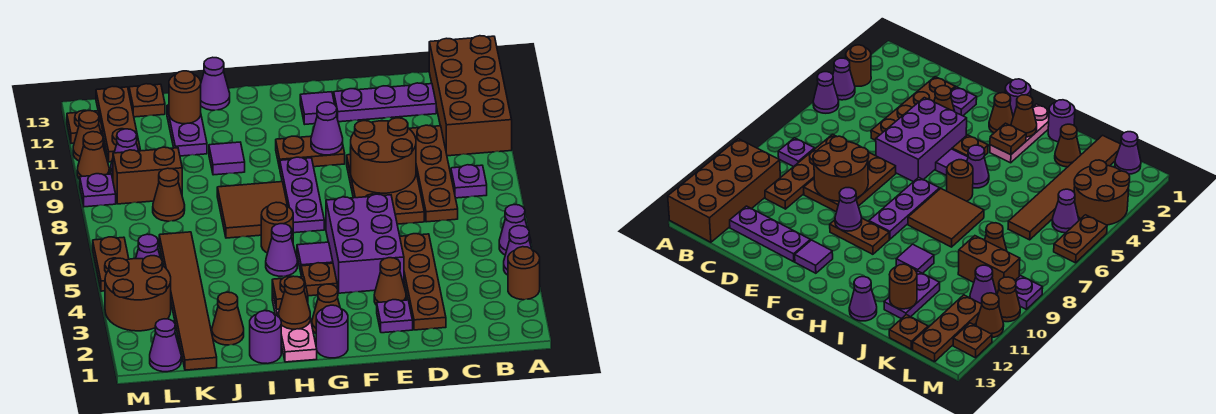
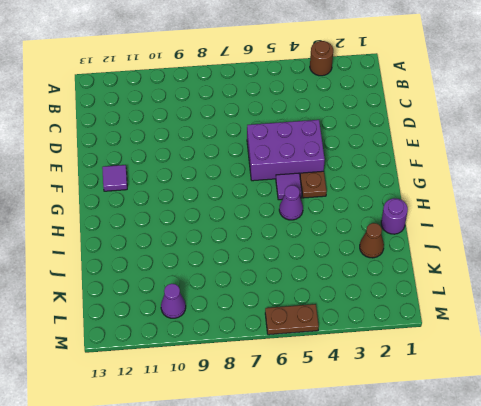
none -> purple 1x1 cone [504,226,532,275]
none -> purple 1x1 cone [499,205,531,255]
none -> brown 2x4 brick [429,36,512,156]
none -> purple 1x1 plate [451,165,487,198]

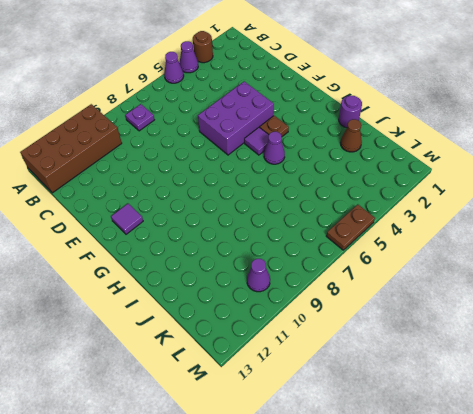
none -> brown 1x4 plate [409,125,458,222]
none -> purple 1x3 plate [334,83,436,122]
none -> brown 1x4 plate [400,234,446,330]
none -> brown 2x3 plate [347,155,424,224]

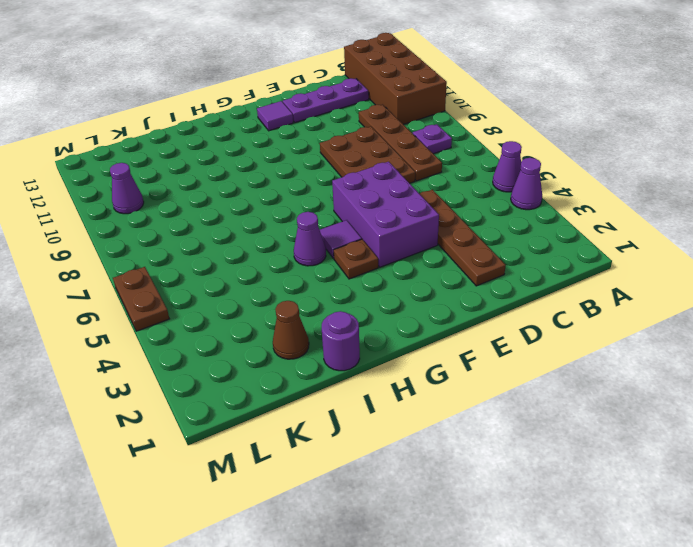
none -> brown 1x1 round brick [508,247,540,300]
none -> purple 1x1 plate [377,300,413,333]
none -> brown 1x1 cone [374,258,406,305]
none -> brown 1x2 plate [276,136,345,168]

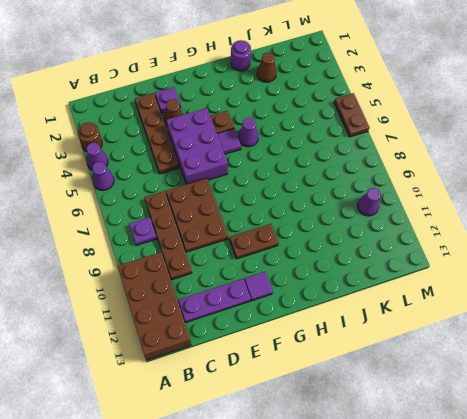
none -> purple 1x1 round brick [316,305,348,358]
none -> brown 1x1 cone [312,284,340,333]
none -> purple 1x3 plate [280,157,324,233]
none -> pink 1x3 plate [272,291,317,362]

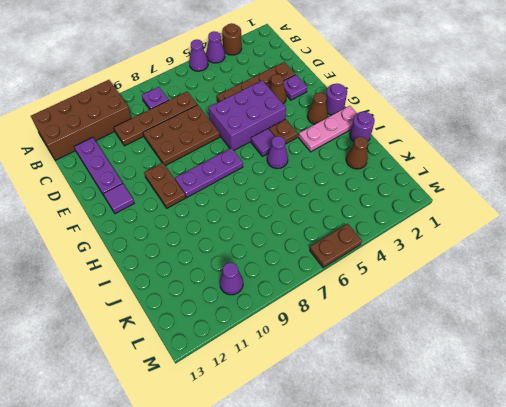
none -> brown 1x1 round brick [261,202,293,253]
none -> brown 2x2 tile [217,182,287,238]
none -> purple 1x1 tile [209,142,245,175]
none -> purple 1x1 cone [201,57,230,110]

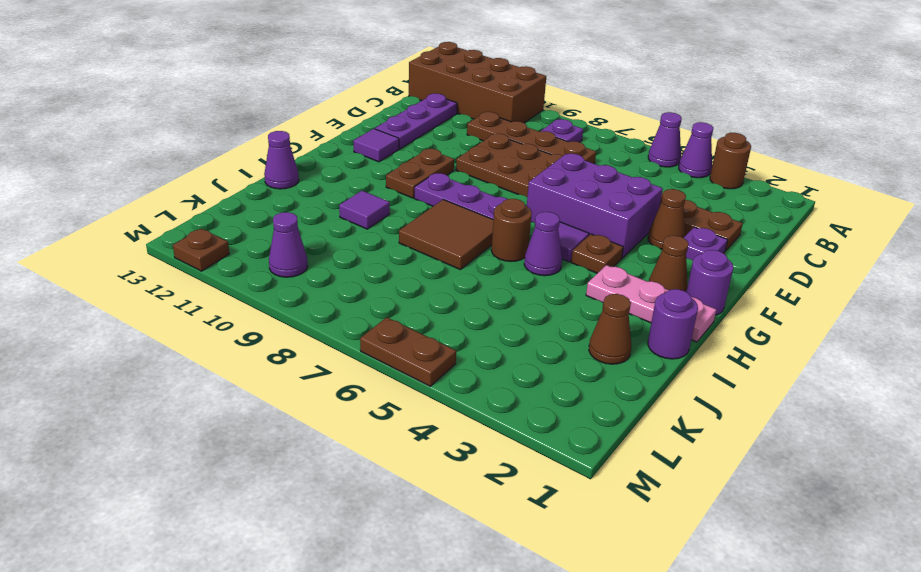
none -> purple 1x2 plate [167,105,207,156]
none -> brown 1x6 tile [159,232,217,370]
none -> brown 1x1 cone [153,168,185,221]
none -> brown 1x2 brick [113,147,182,204]

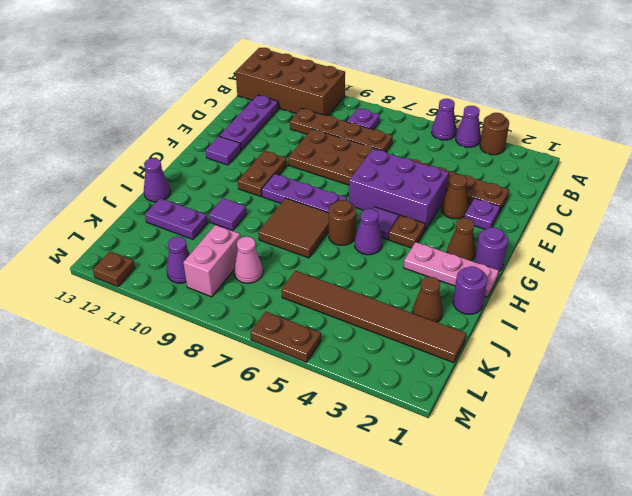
pink 1x1 cone [234,237,263,283] -> brown 1x1 cone [153,168,185,221]
pink 1x2 brick [183,225,240,297] -> brown 1x2 brick [113,147,182,204]
none -> brown 1x1 plate [129,84,165,117]
none -> purple 1x1 cone [150,319,181,372]
none -> brown 2x2 round brick [105,256,171,331]
none -> purple 1x1 cone [136,234,160,259]

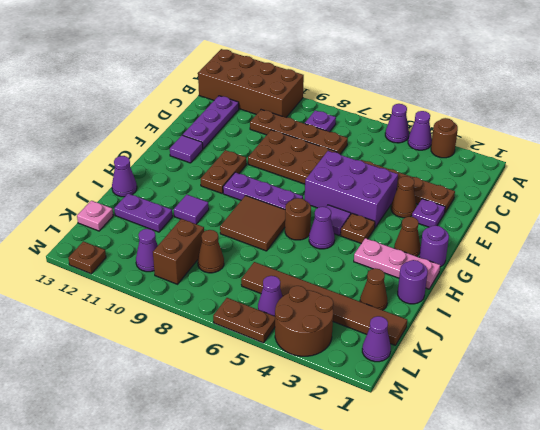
pink 1x1 plate [77,201,113,231] -> brown 1x1 plate [129,84,165,117]
none -> brown 1x3 plate [96,86,140,162]
none -> purple 1x1 plate [80,174,116,207]
none -> brown 1x1 cone [77,132,109,179]
none -> brown 1x1 cone [73,111,105,161]

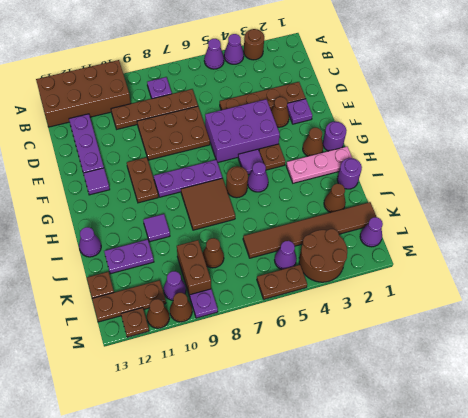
none -> brown 2x2 round brick [350,118,416,193]
none -> purple 1x1 cone [311,102,343,155]
none -> brown 1x1 cone [279,276,310,329]
none -> brown 1x1 plate [272,276,308,309]

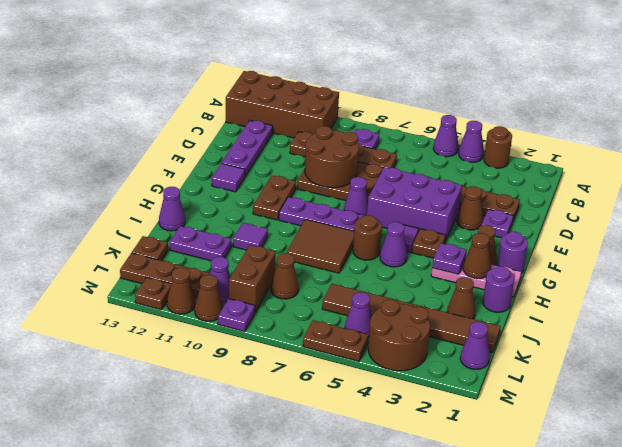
purple 1x1 cone [344,177,368,216] -> purple 1x1 cone moved to [311,102,343,155]
purple 1x1 plate [432,243,467,274] -> brown 1x1 plate [272,276,308,309]
none -> brown 1x1 round brick [169,71,201,124]

